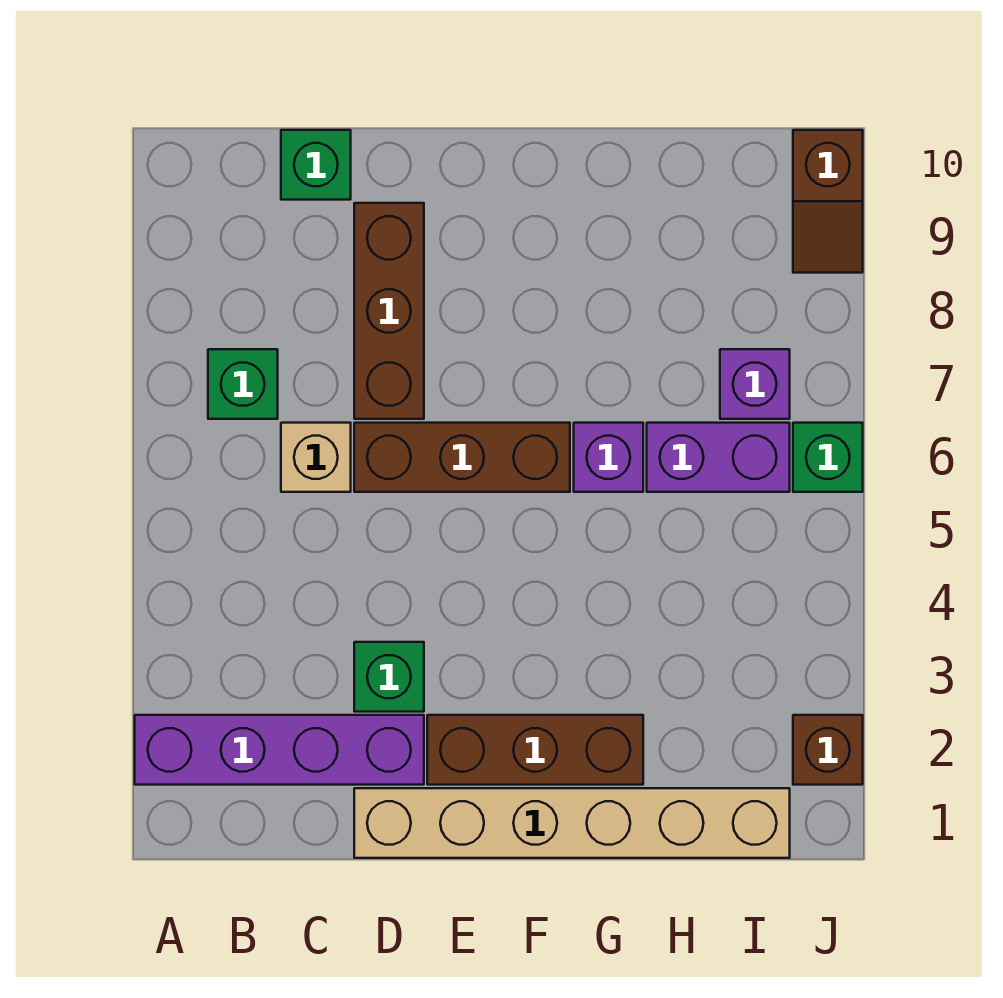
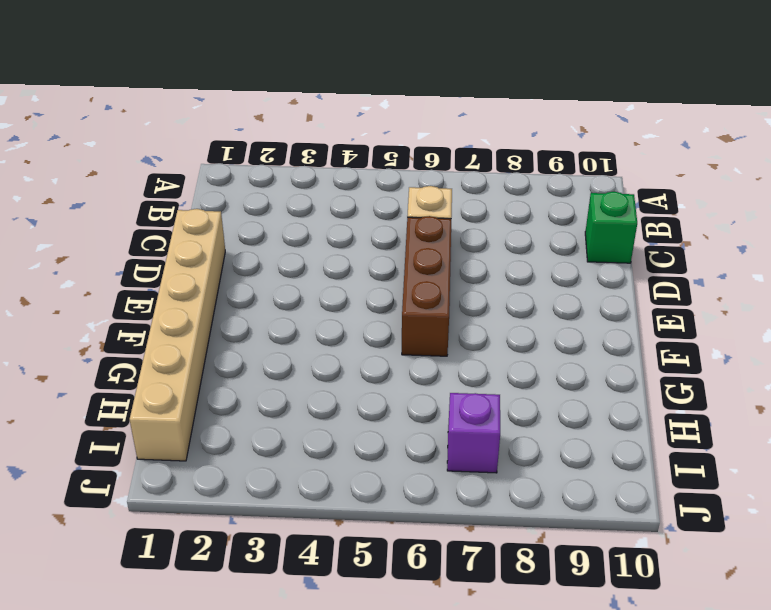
none -> purple 1x4 brick [135,715,424,785]
none -> green 1x1 brick [208,349,278,419]
none -> green 1x1 brick [354,642,424,712]

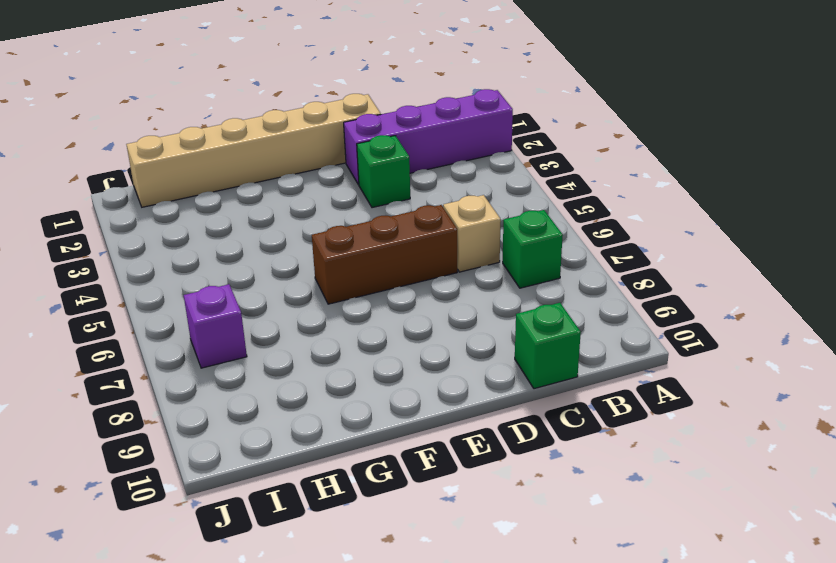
none -> brown 1x3 brick [354,203,424,419]
none -> brown 1x3 brick [427,715,643,785]
none -> purple 1x1 brick [574,423,643,492]

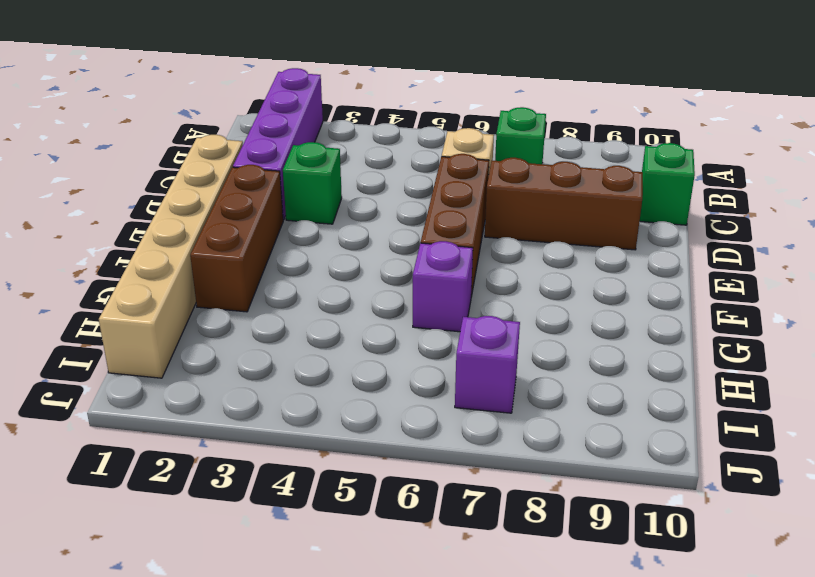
none -> purple 1x2 brick [647,423,790,492]
none -> brown 1x1 brick [793,715,863,785]
none -> green 1x1 brick [793,423,863,492]

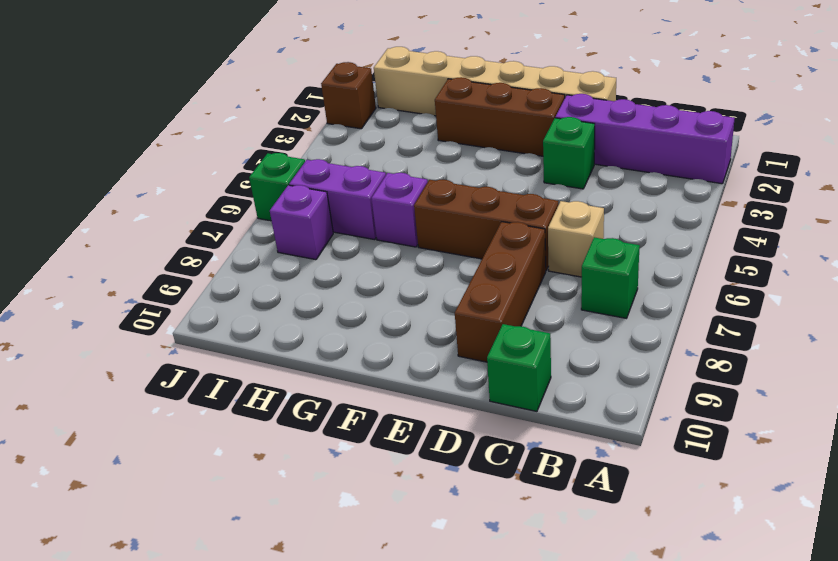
none -> brown 1x2 slope [793,130,863,273]

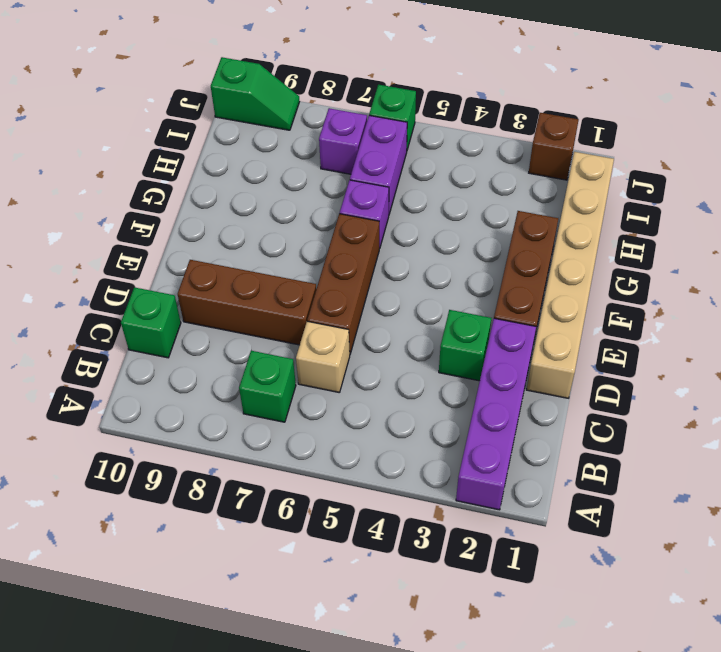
green 1x2 slope [211,57,300,130] -> brown 1x2 slope [793,130,863,273]

